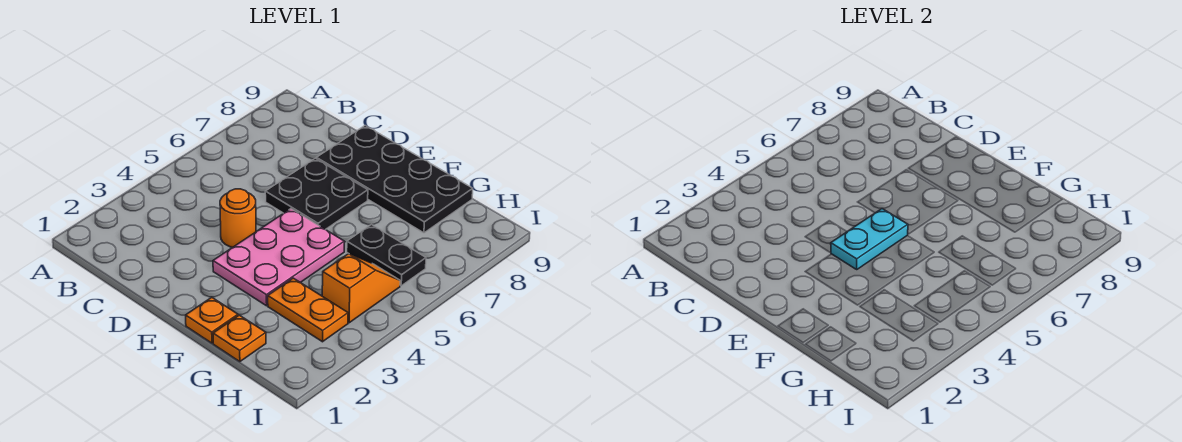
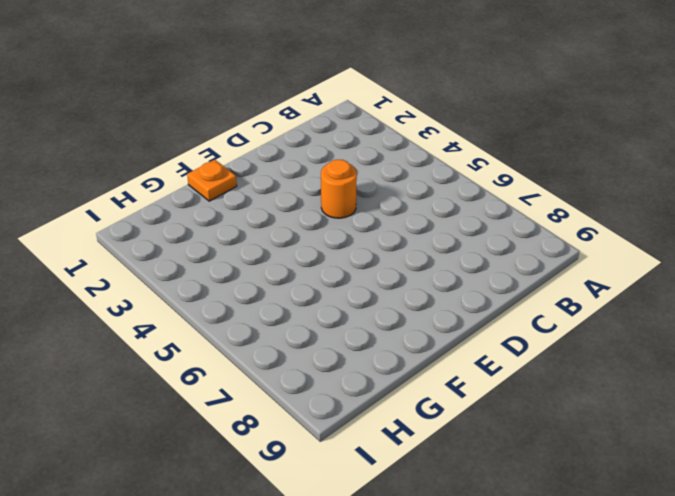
none -> black 2x2 plate [265,158,368,230]
none -> black 2x4 plate [317,126,473,233]

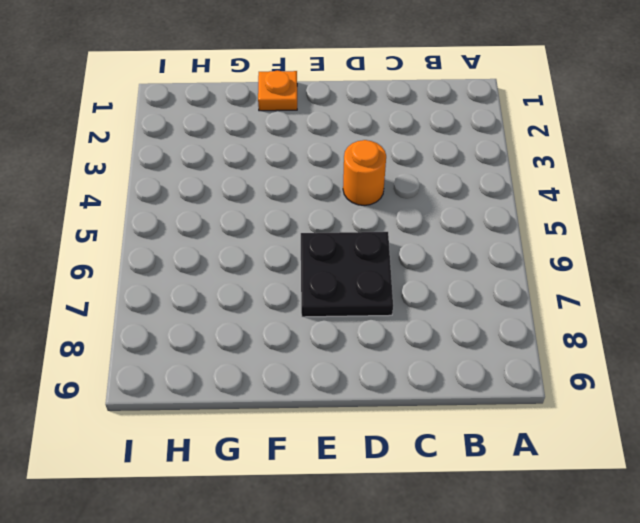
none -> black 2x4 plate [317,126,473,233]
none -> pink 2x3 plate [213,209,344,306]

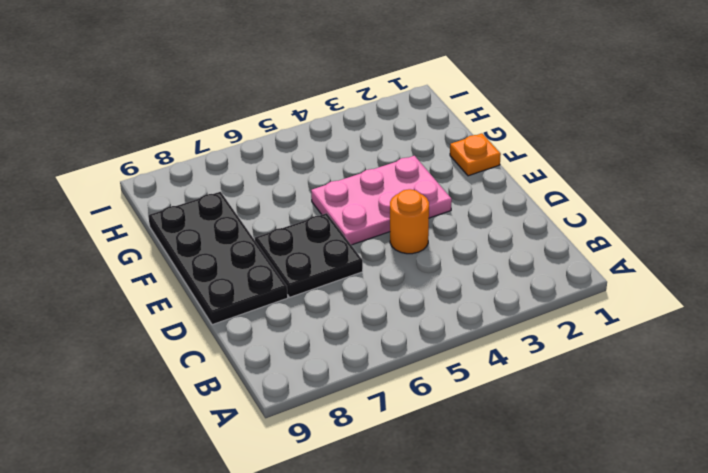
none -> orange 1x1 plate [213,315,266,362]
none -> orange 1x2 plate [268,278,348,342]

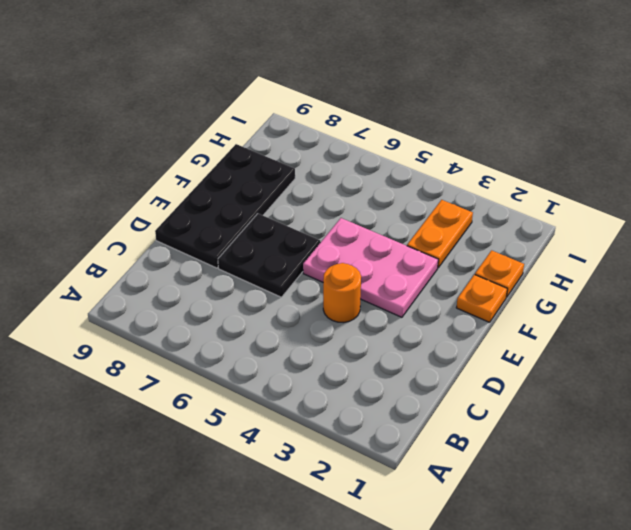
none -> black 1x2 plate [347,225,426,286]
none -> orange 1x2 slope [322,254,400,323]

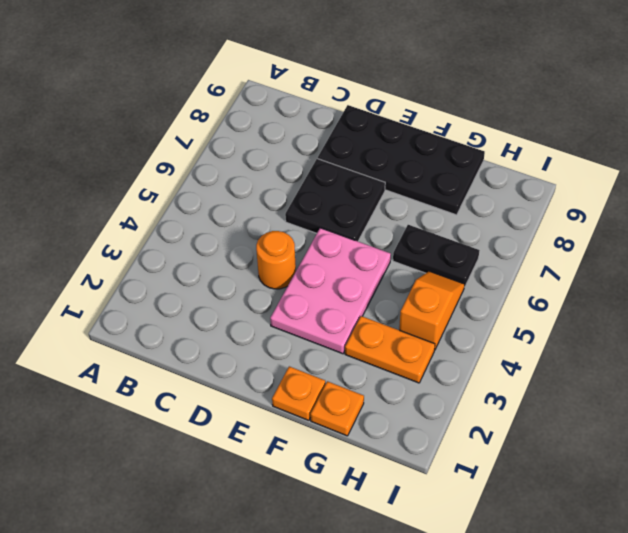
none -> cyan 1x2 plate [831,209,908,269]

